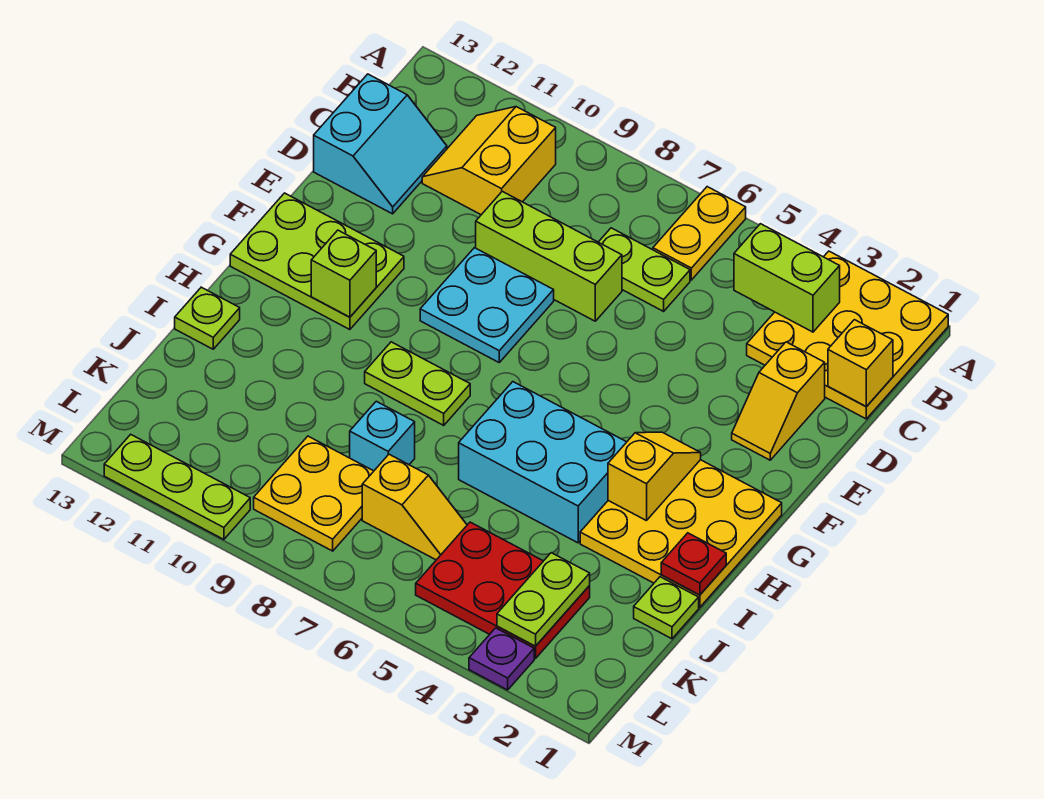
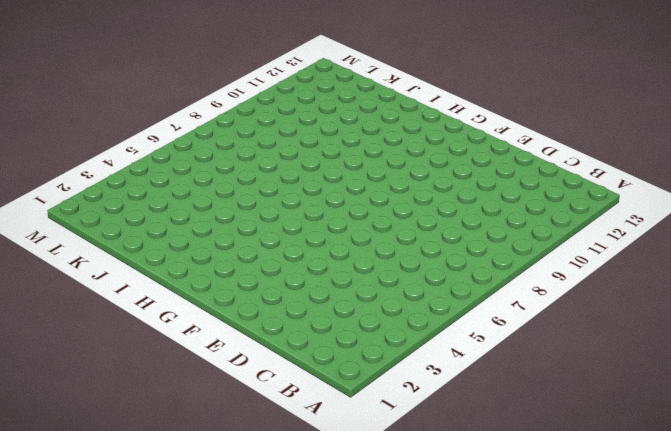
none -> yellow 3x3 plate [747,251,948,419]
none -> yellow 1x2 plate [653,187,746,280]
none -> yellow 2x2 slope [422,107,556,215]

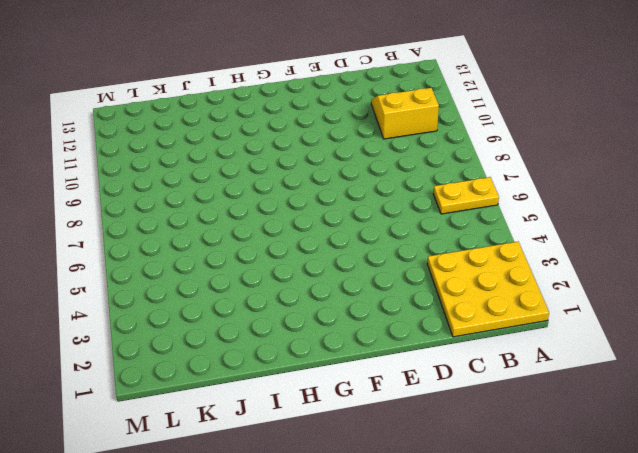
none -> lime 1x2 plate [599,228,690,311]
none -> cyan 2x2 slope [314,74,447,214]
none -> yellow 1x2 slope [732,342,825,460]

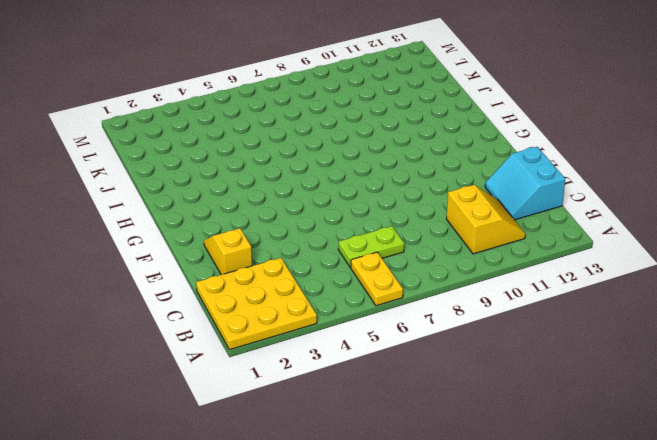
none -> lime 1x3 brick [476,191,622,321]
none -> cyan 2x2 plate [420,248,554,362]
none -> lime 2x3 plate [230,193,404,330]

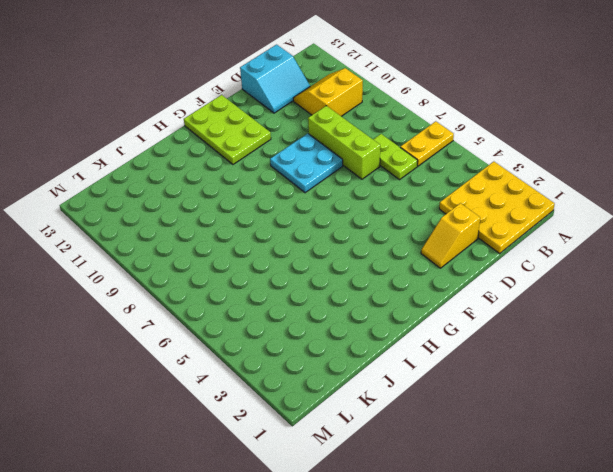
none -> yellow 3x3 plate [580,460,782,607]
none -> cyan 2x3 brick [459,382,626,543]
none -> lime 1x2 plate [365,342,470,425]

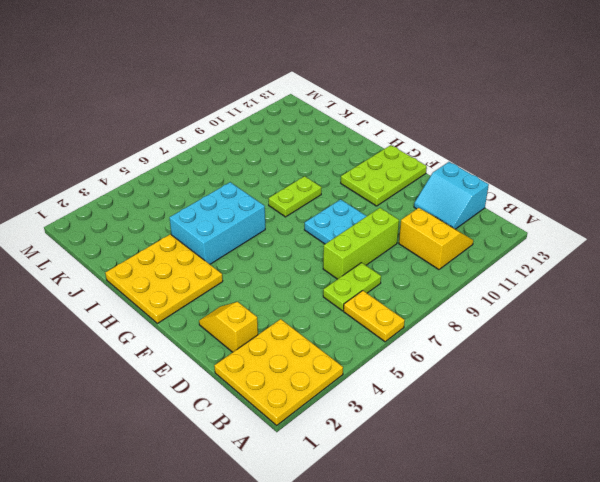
none -> lime 1x1 plate [175,287,240,349]
none -> lime 1x1 plate [634,577,699,639]
none -> cyan 1x1 brick [350,401,415,471]

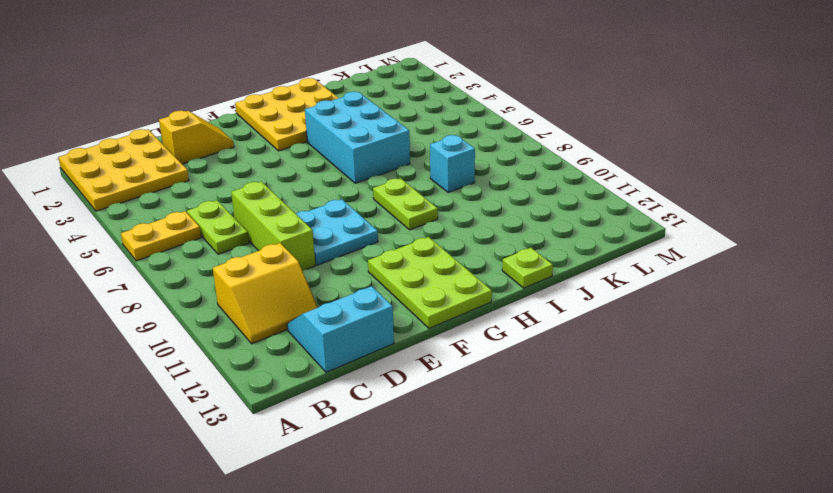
none -> lime 1x1 plate [634,577,699,639]
none -> red 2x3 plate [416,522,590,659]
none -> yellow 1x2 slope [362,454,467,560]

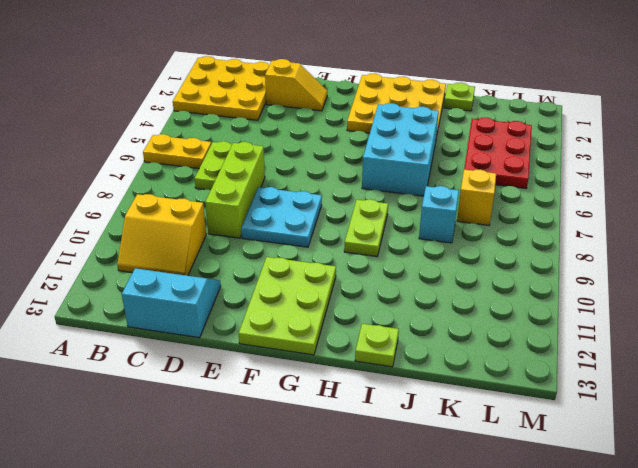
none -> yellow 2x2 plate [254,436,374,551]
none -> purple 1x1 plate [469,628,534,690]
none -> lime 1x3 plate [104,434,250,539]

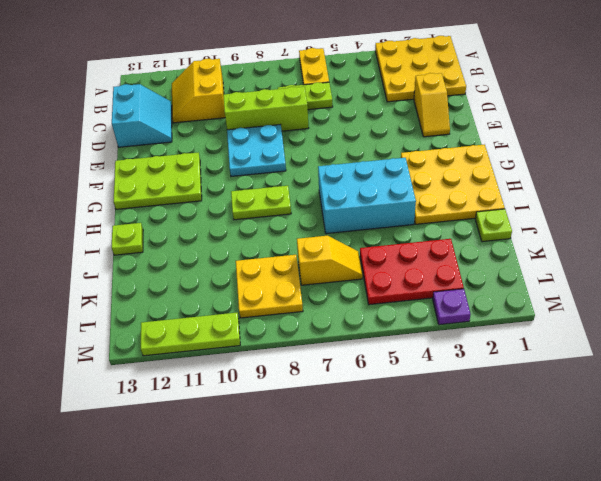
none -> cyan 1x1 brick [350,401,415,471]
none -> lime 1x2 brick [734,224,840,332]
none -> yellow 1x1 brick [828,320,893,407]

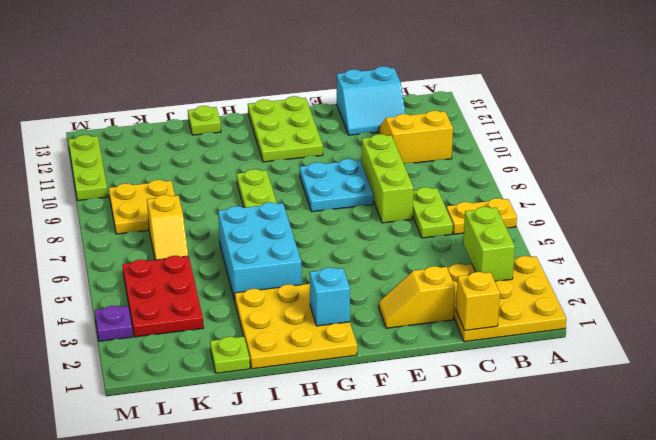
cyan 1x1 brick [310,268,350,326] -> cyan 1x1 brick moved to [350,401,415,471]
none -> yellow 1x2 slope [608,432,701,521]
none -> lime 1x1 brick [311,230,376,317]
none -> red 1x1 plate [661,533,726,595]

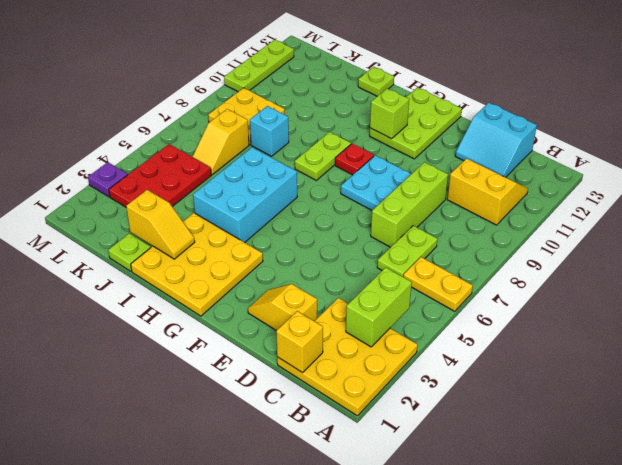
red 1x1 plate [335,144,374,175] -> red 1x1 plate moved to [661,533,726,595]
yellow 1x2 slope [126,190,195,259] -> yellow 1x2 slope moved to [608,432,701,521]
none -> lime 1x2 plate [497,553,590,646]

